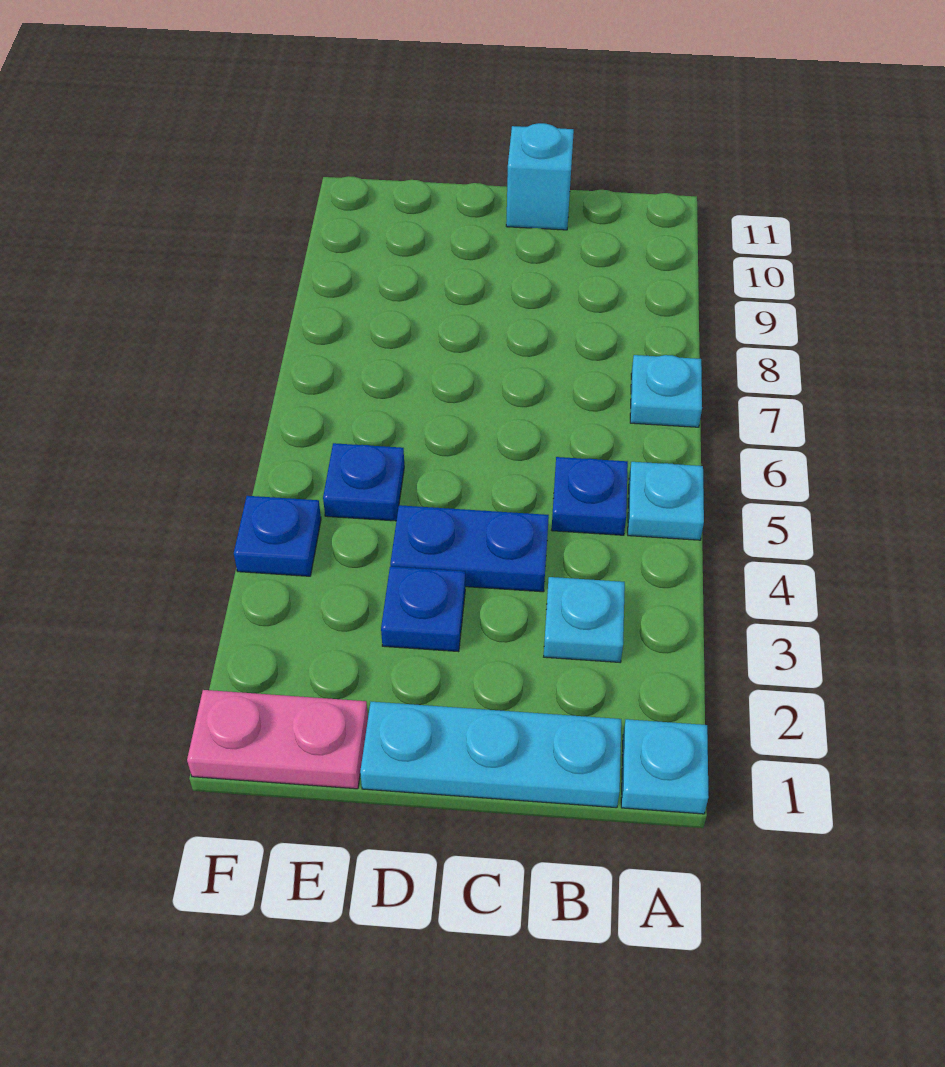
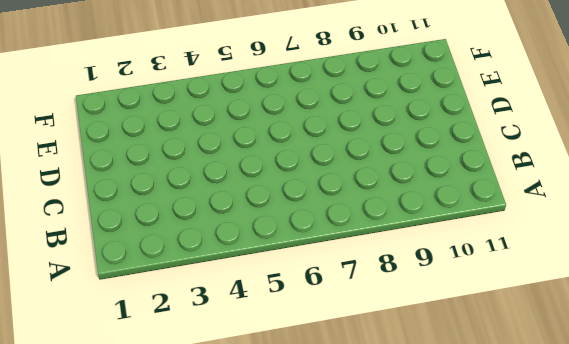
none -> cyan 1x1 plate [621,719,709,814]
none -> cyan 1x1 plate [628,462,704,540]
none -> cyan 1x1 plate [630,355,702,427]

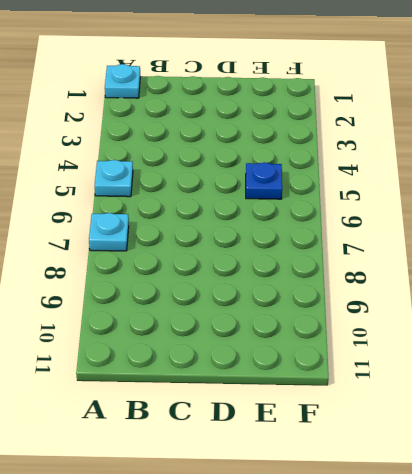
none -> cyan 1x3 plate [360,702,621,808]
none -> cyan 1x1 plate [544,577,625,662]
none -> blue 1x1 plate [552,457,628,535]

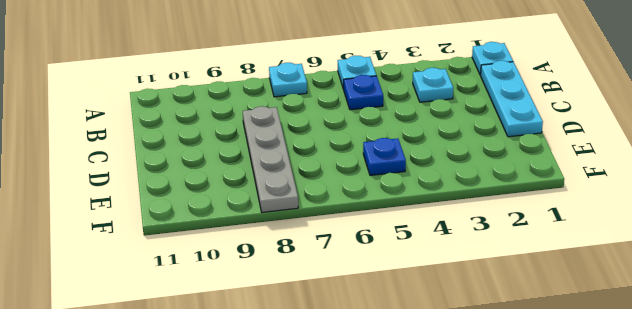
grey 1x4 plate [243,106,298,212] -> none
none -> blue 1x2 plate [390,505,549,592]
none -> cyan 1x1 brick [506,123,574,230]
none -> blue 1x1 plate [381,567,465,652]

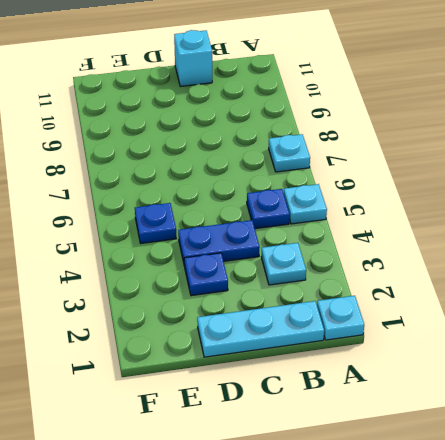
none -> pink 1x2 plate [187,690,368,789]
none -> blue 1x1 plate [234,496,321,576]

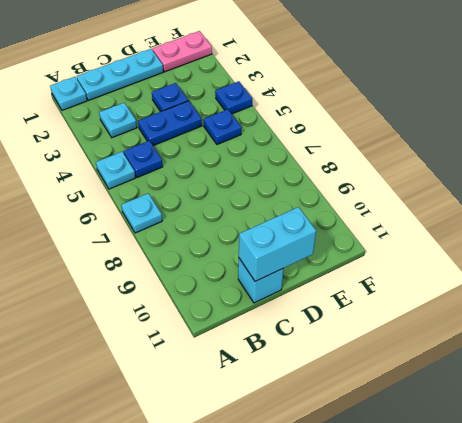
cyan 1x2 brick [239,207,316,281] -> none

